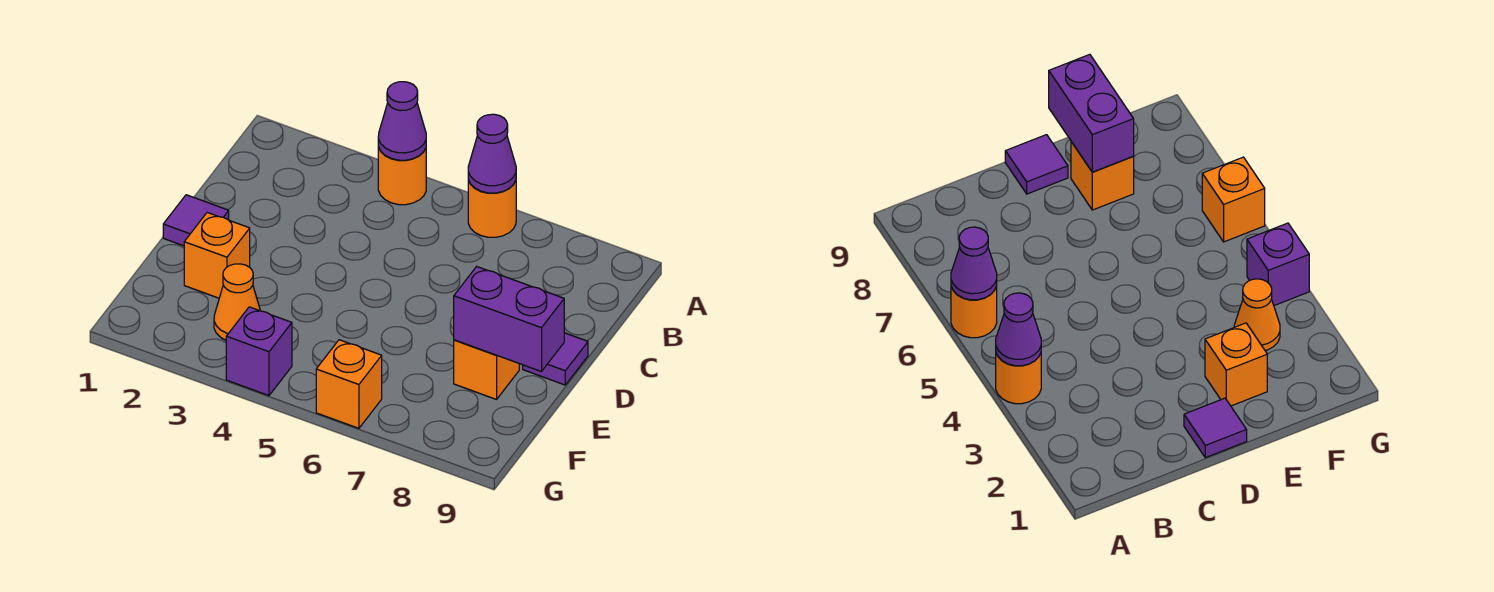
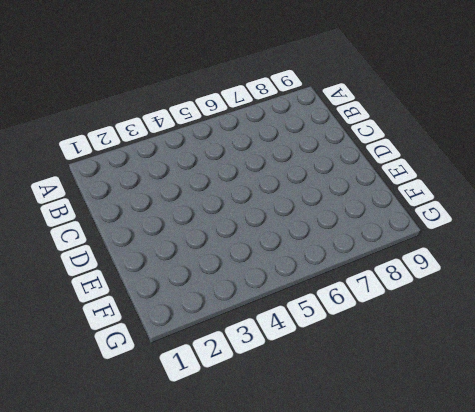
none -> orange 1x1 round brick [378,147,426,205]
none -> orange 1x1 round brick [468,180,516,237]
none -> purple 1x1 tile [163,195,229,246]

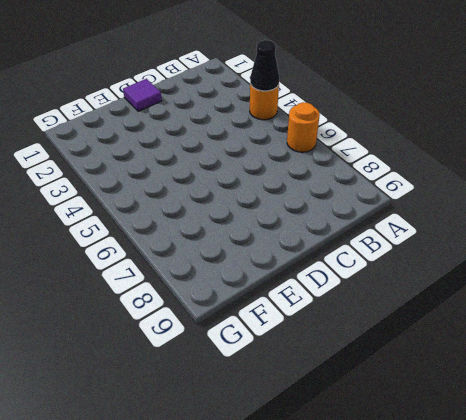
black 1x1 cone [250,40,279,91] -> purple 1x1 cone [378,82,426,160]
none -> purple 1x1 tile [523,333,588,385]
none -> orange 1x1 brick [184,213,250,298]
none -> orange 1x1 brick [454,340,519,399]

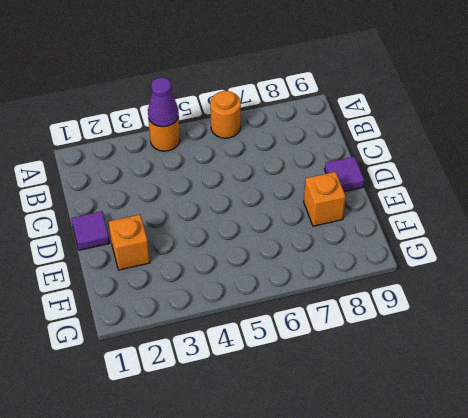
none -> orange 1x1 cone [214,264,260,340]
none -> purple 1x1 brick [226,307,292,396]
none -> orange 1x1 brick [316,340,382,428]

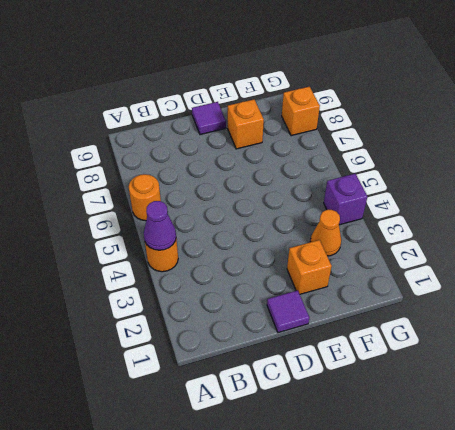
orange 1x1 brick [282,87,320,136] -> orange 1x1 brick moved to [316,340,382,428]
none -> purple 1x1 cone [468,114,516,193]
none -> purple 1x2 brick [454,267,564,372]

